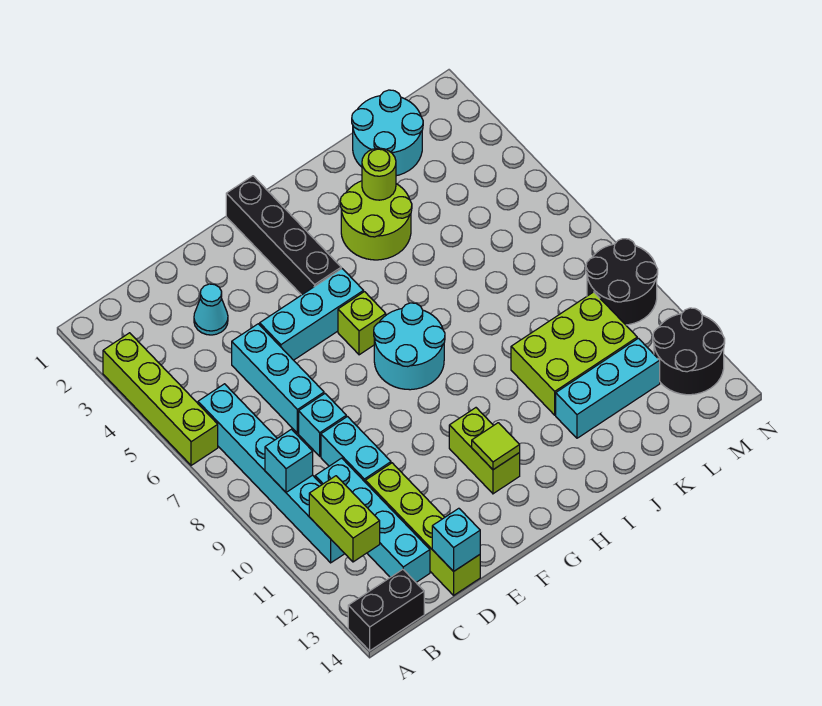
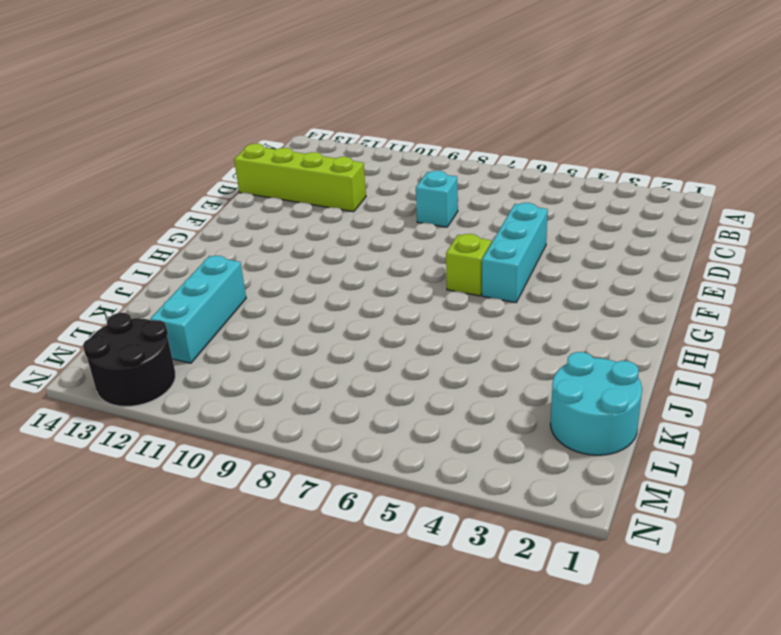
none -> lime 1x4 brick [103,333,218,465]
none -> black 1x2 brick [348,569,424,651]
none -> cyan 1x6 brick [198,384,345,563]

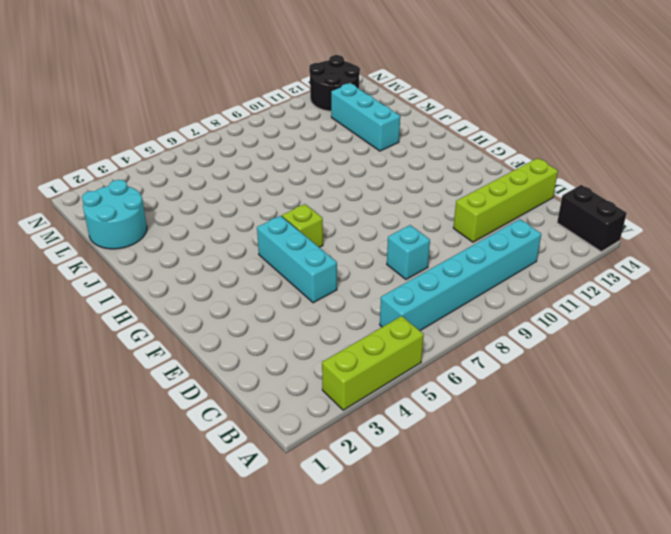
lime 1x3 brick [322,316,424,410] -> lime 1x4 brick [103,333,218,465]
none -> cyan 1x4 brick [315,458,430,582]
none -> cyan 1x1 cone [194,284,228,335]
none -> cyan 1x3 brick [232,324,324,433]

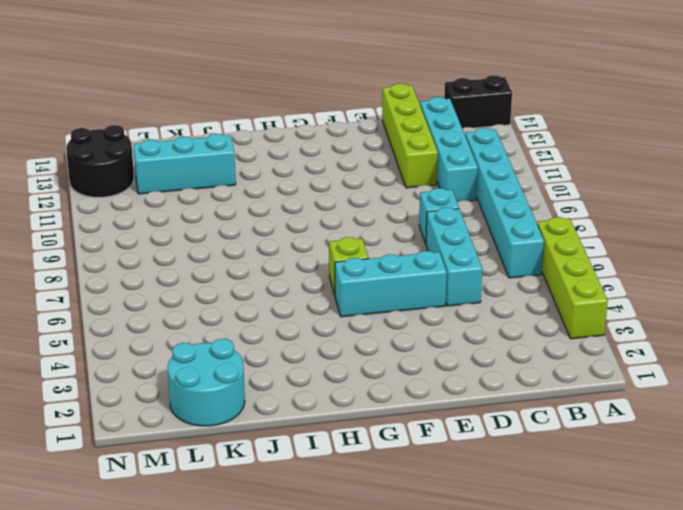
none -> cyan 1x1 cone [194,284,228,335]
none -> cyan 1x2 brick [321,417,391,482]
none -> black 1x4 brick [226,176,341,295]

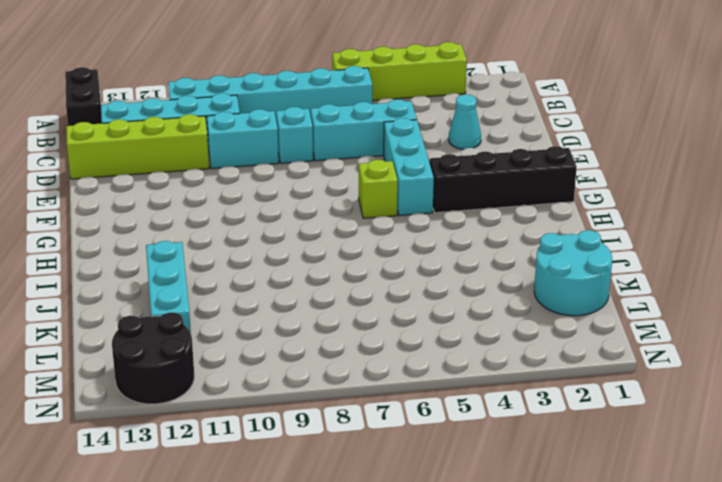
none -> cyan 2x2 round brick [374,303,445,390]
none -> lime 1x2 brick [449,408,520,494]
none -> lime 2x2 round brick [340,181,412,260]

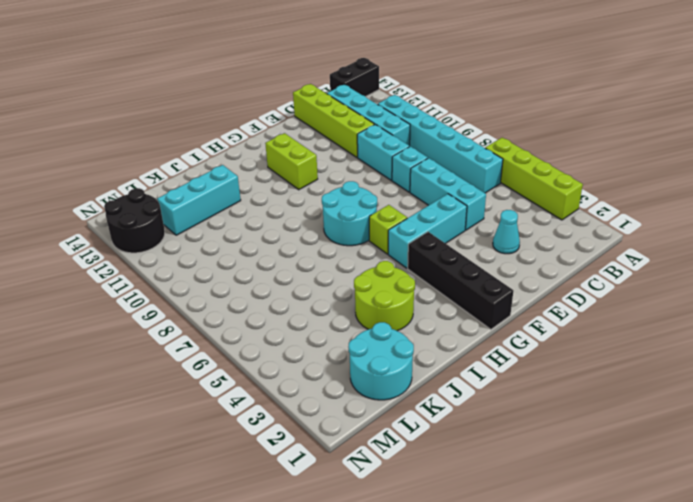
none -> lime 2x3 brick [511,292,637,415]
none -> black 2x2 round brick [586,239,658,325]
none -> cyan 1x1 brick [265,429,313,492]

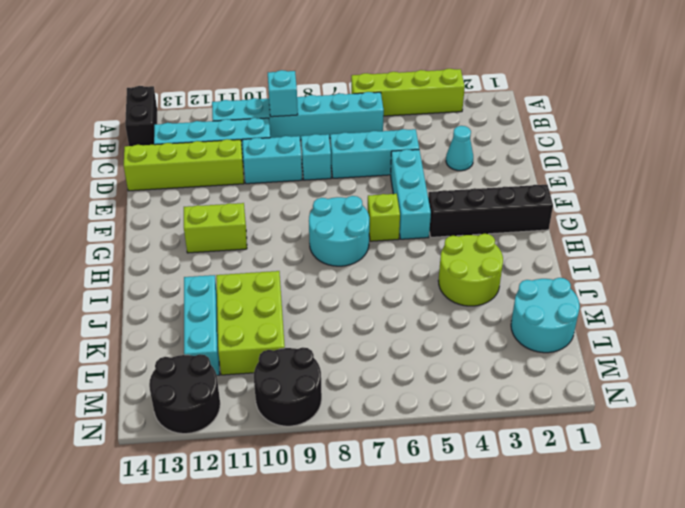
none -> lime 1x2 brick [309,476,380,562]
none -> cyan 1x1 brick [432,508,480,571]
none -> lime 1x1 tile [472,423,520,470]

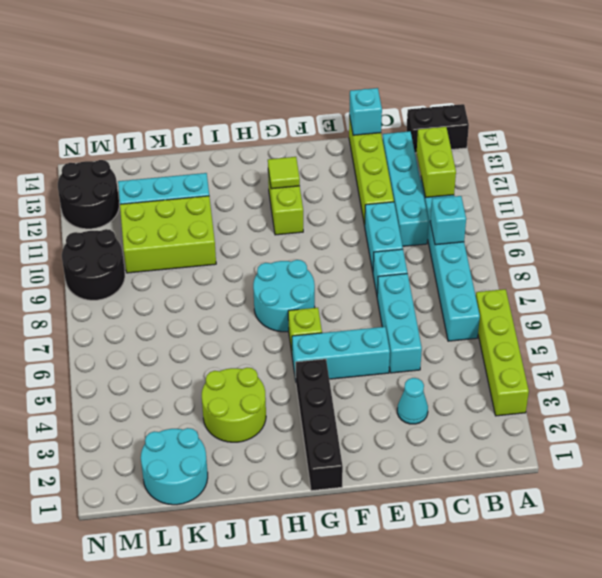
none -> lime 1x1 round brick [362,148,396,200]

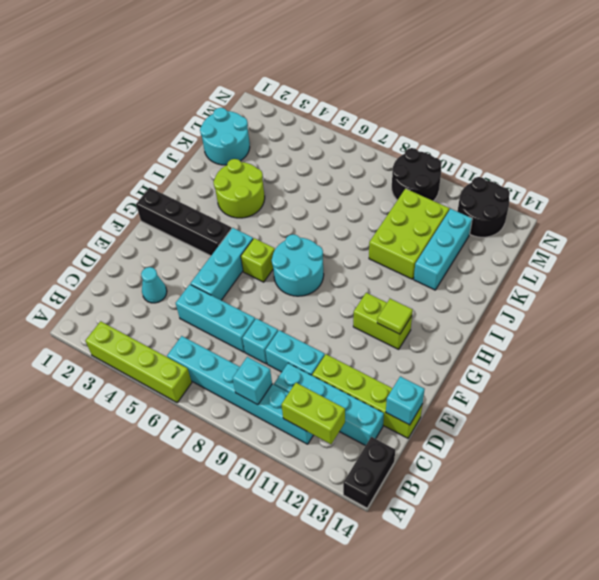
none -> lime 1x1 round brick [362,148,396,200]

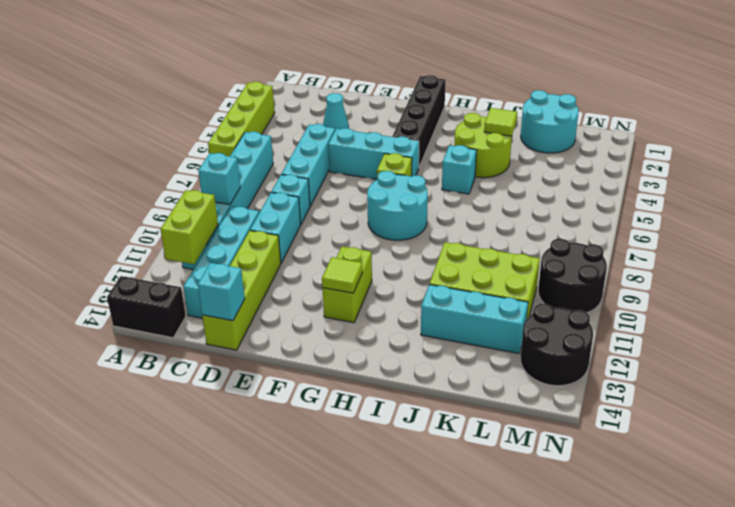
cyan 1x1 brick [442,145,477,194] -> none
lime 1x1 tile [484,108,517,136] -> lime 1x1 round brick [362,148,396,200]

